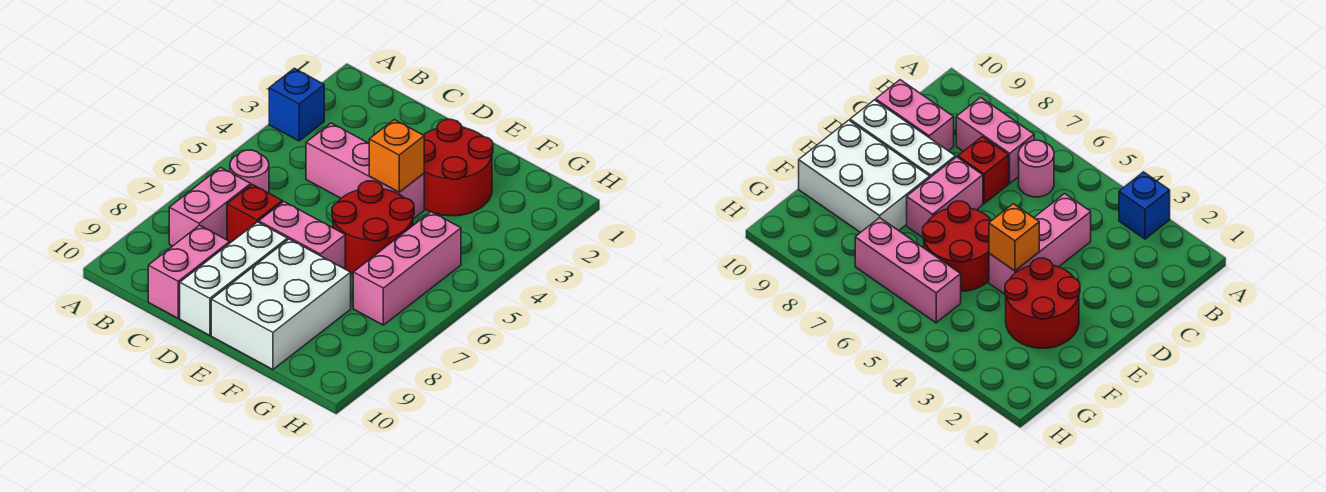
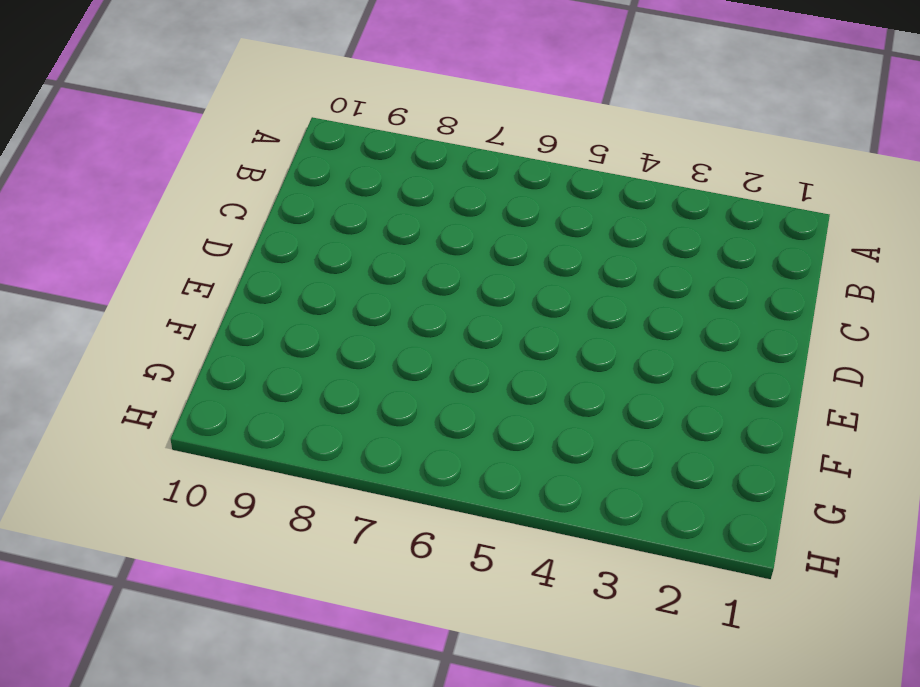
none -> blue 1x1 brick [269,68,324,141]
none -> pink 1x1 round brick [230,150,269,193]
none -> pink 1x2 brick [169,167,251,246]

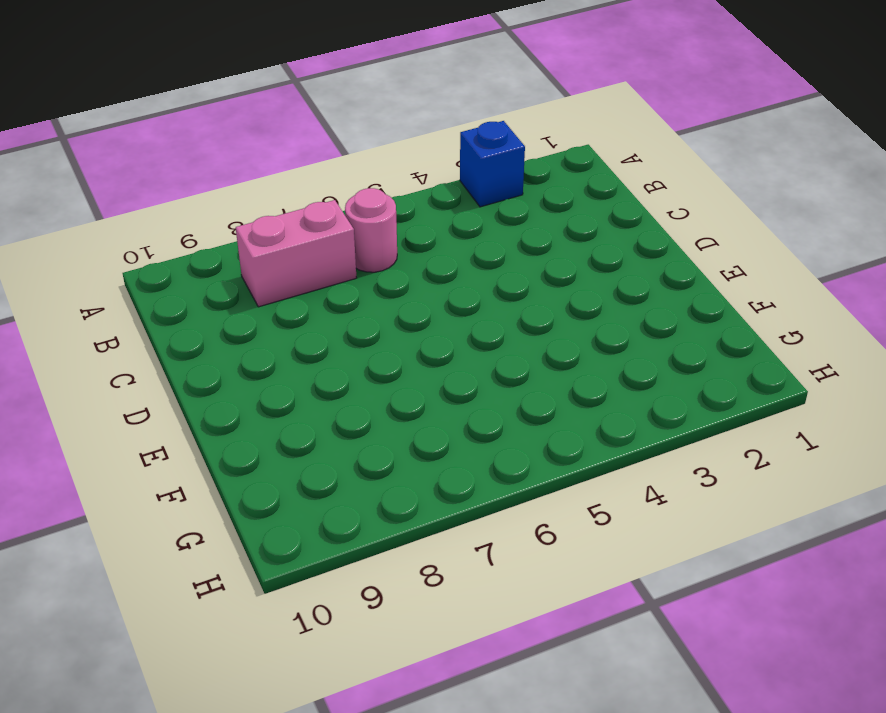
none -> pink 1x3 brick [306,123,424,219]
none -> red 1x1 brick [227,184,282,243]
none -> pink 1x2 brick [148,225,230,318]

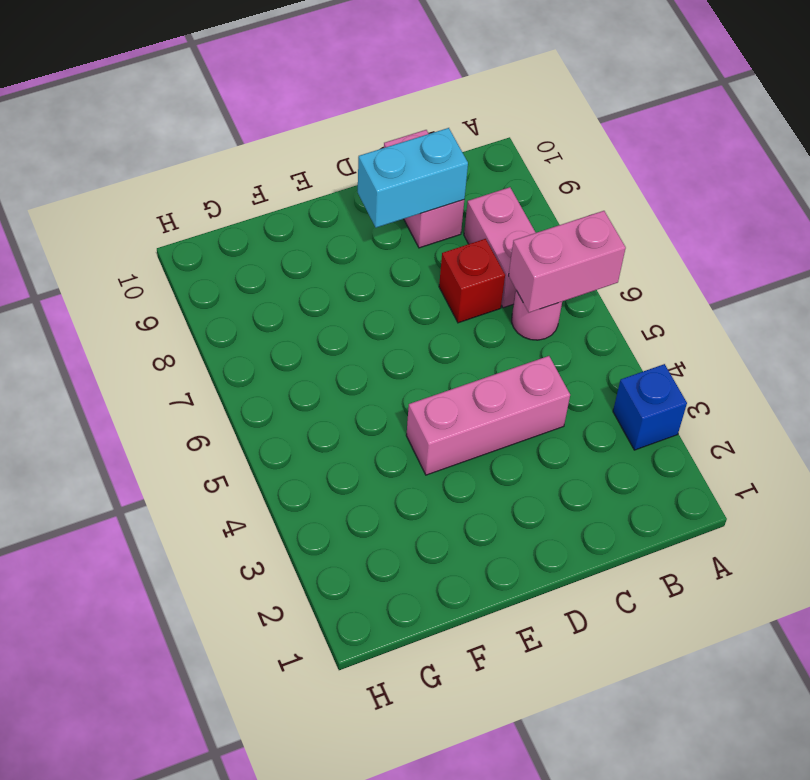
pink 1x2 brick [509,211,626,313] -> pink 1x2 brick moved to [259,202,345,269]
cyan 1x2 brick [358,128,468,228] -> none
none -> white 1x3 brick [180,222,288,335]
none -> red 2x2 round brick [424,119,493,216]
none -> red 2x2 round brick [332,181,414,274]

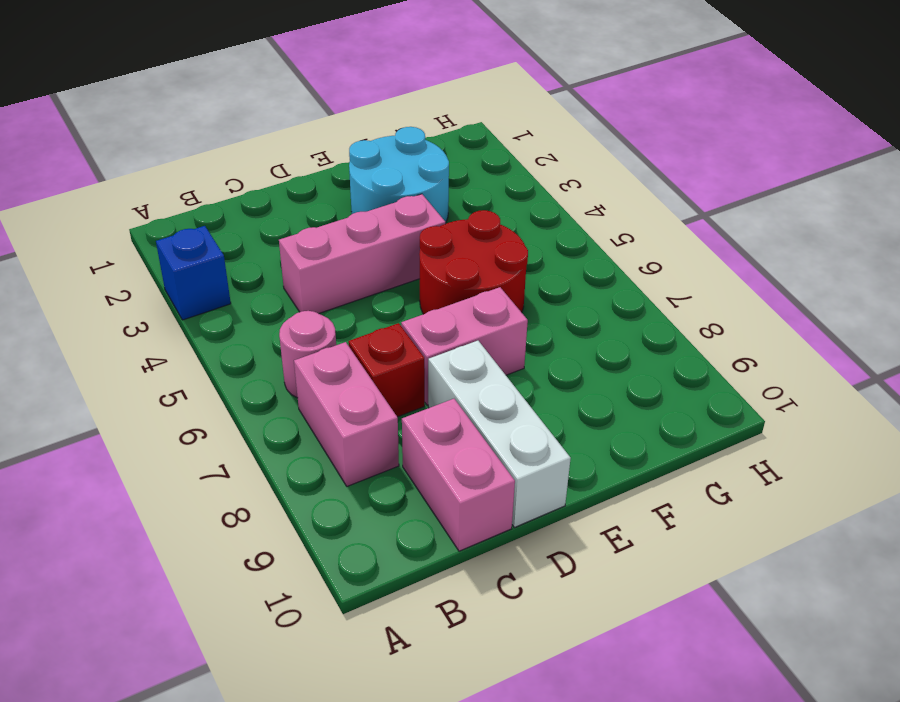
cyan 2x2 round brick [349,127,449,222] -> red 2x2 round brick [424,119,493,216]
none -> white 2x3 brick [211,239,351,369]
none -> pink 1x3 brick [353,212,461,325]
none -> orange 1x1 brick [369,120,424,192]

